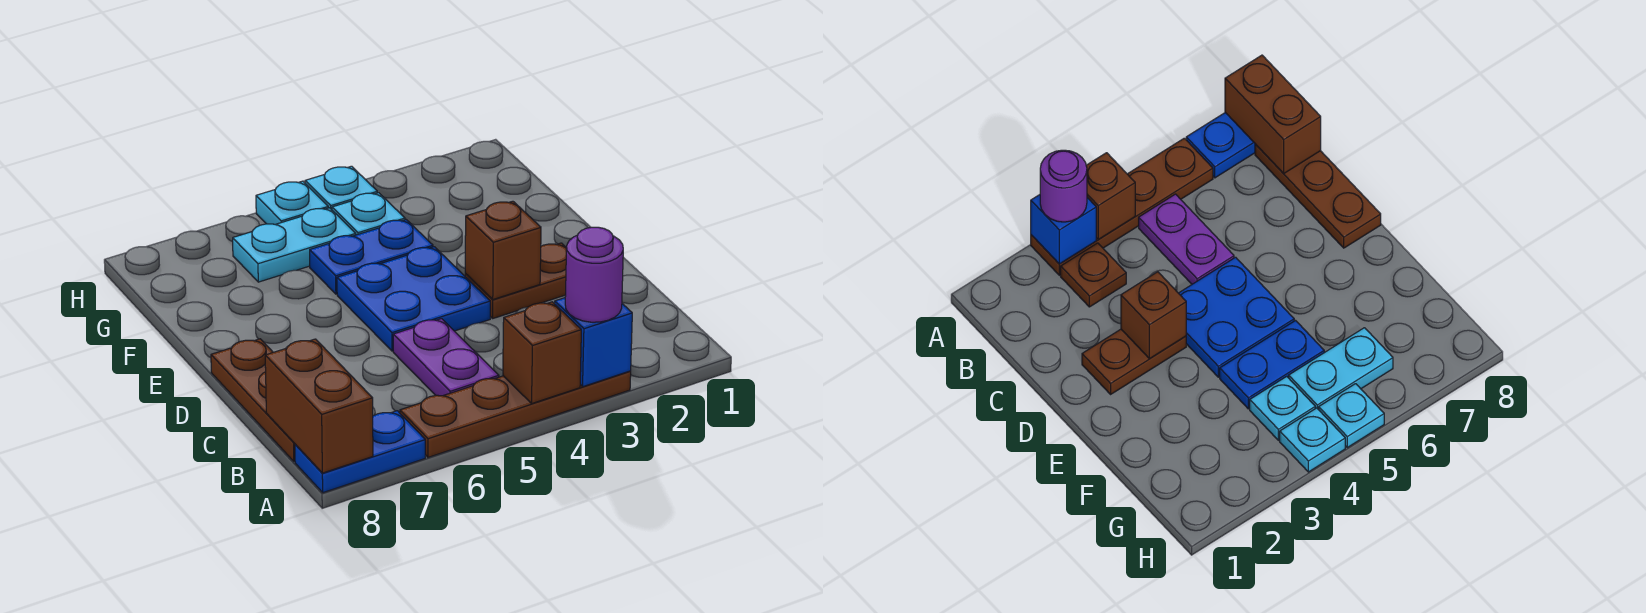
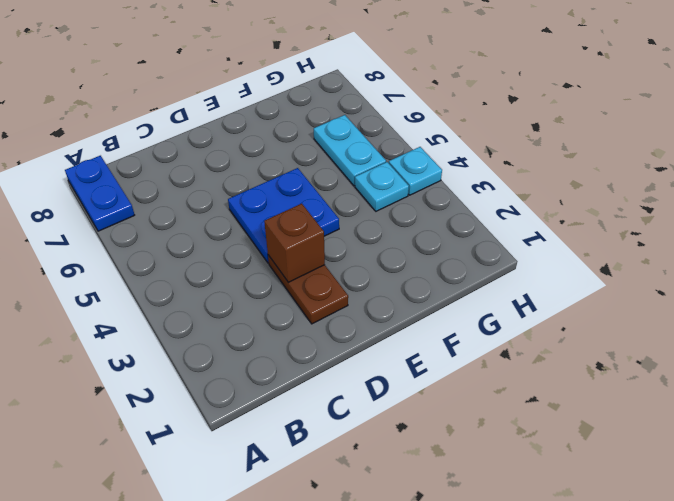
none -> brown 1x4 plate [400,371,631,457]
none -> brown 1x1 plate [1061,243,1126,307]
none -> purple 1x2 plate [393,319,499,396]

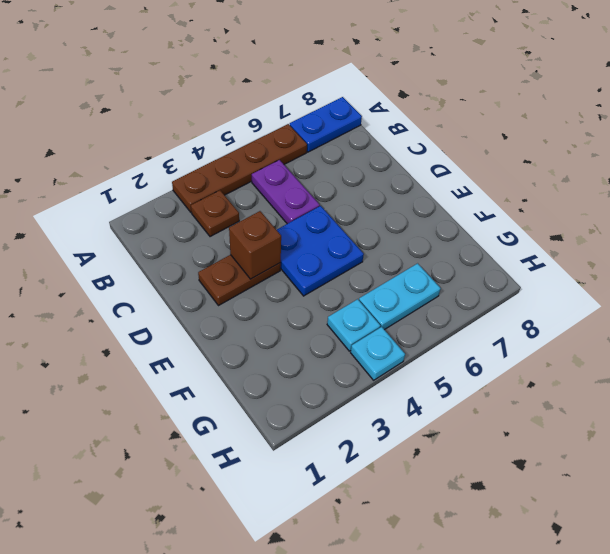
none -> brown 1x3 plate [211,339,295,462]
none -> blue 1x2 plate [310,220,433,294]
none -> cyan 1x1 plate [256,181,328,225]

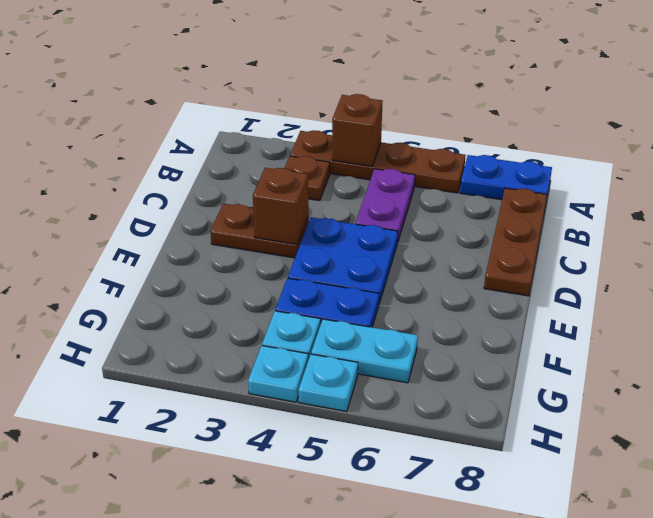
none -> blue 1x1 brick [555,298,632,387]
none -> brown 1x2 brick [265,339,373,473]
none -> purple 1x1 round brick [565,227,623,322]

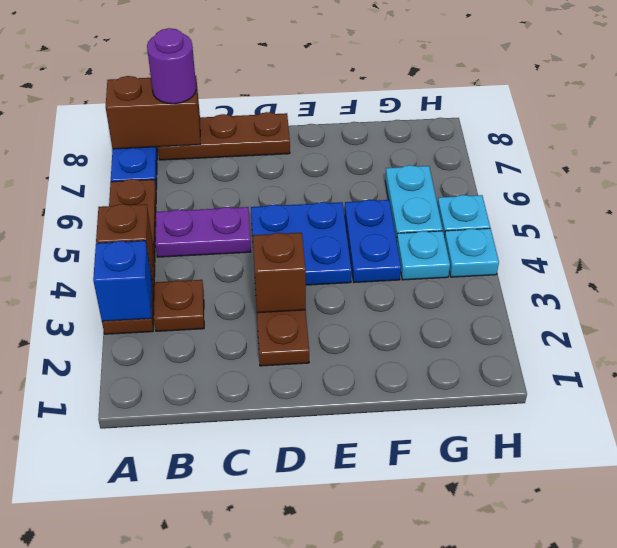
purple 1x1 round brick [147,28,196,104] -> purple 1x1 round brick moved to [565,227,623,322]

